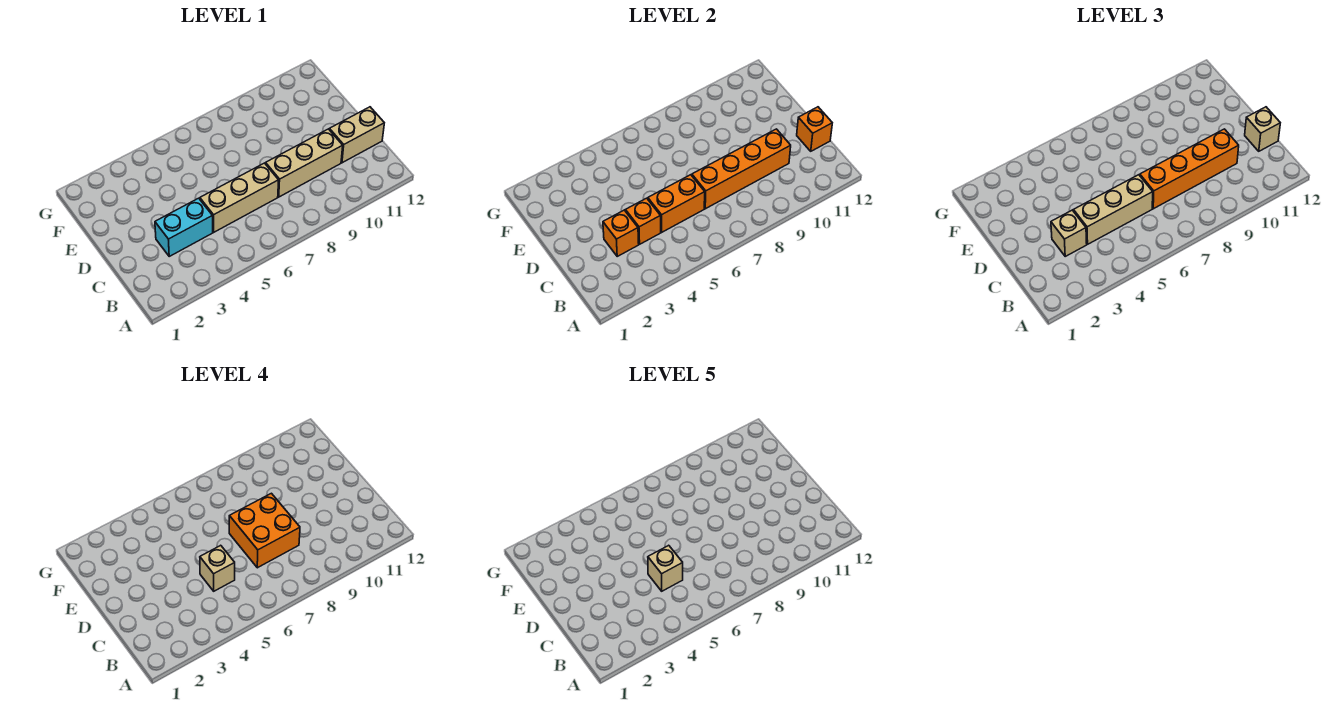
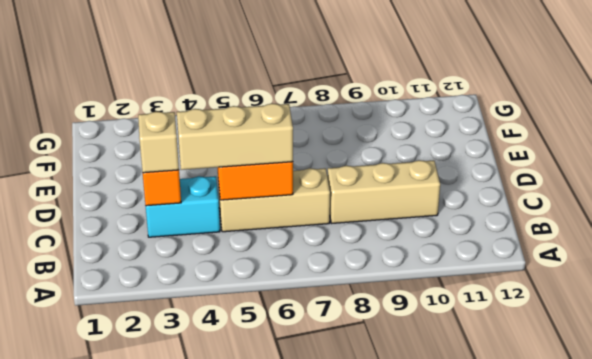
none -> tan 1x2 brick [329,107,384,163]
none -> orange 1x1 brick [626,198,661,244]
none -> orange 1x4 brick [692,129,791,209]

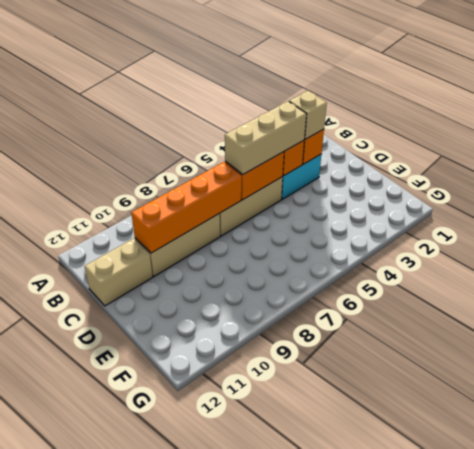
none -> orange 1x1 brick [797,107,832,151]
none -> orange 1x4 brick [1140,129,1239,209]
none -> tan 1x1 brick [1245,107,1280,151]

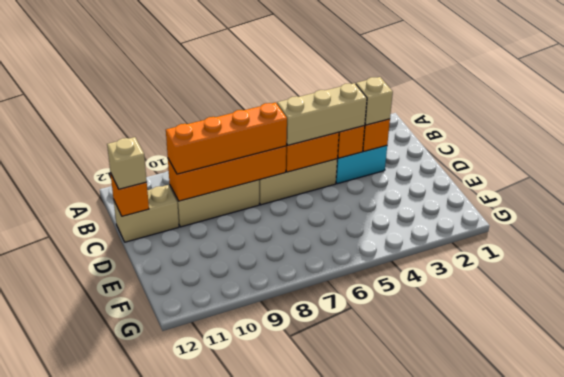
none -> tan 1x1 brick [200,545,235,591]
none -> orange 2x2 brick [229,493,300,568]
none -> tan 1x1 brick [648,545,683,591]

